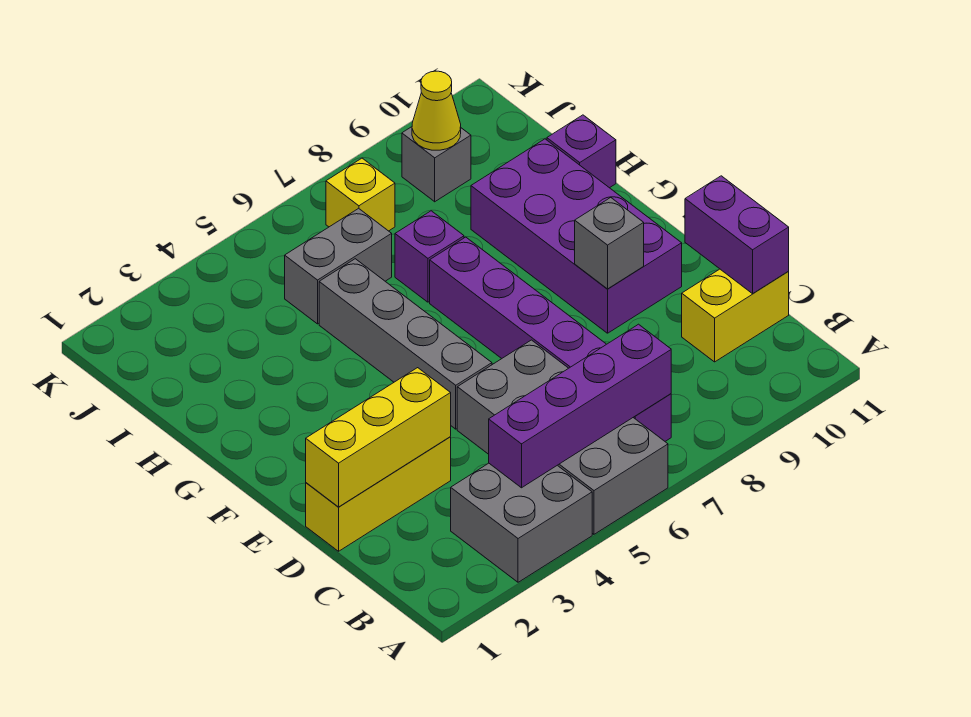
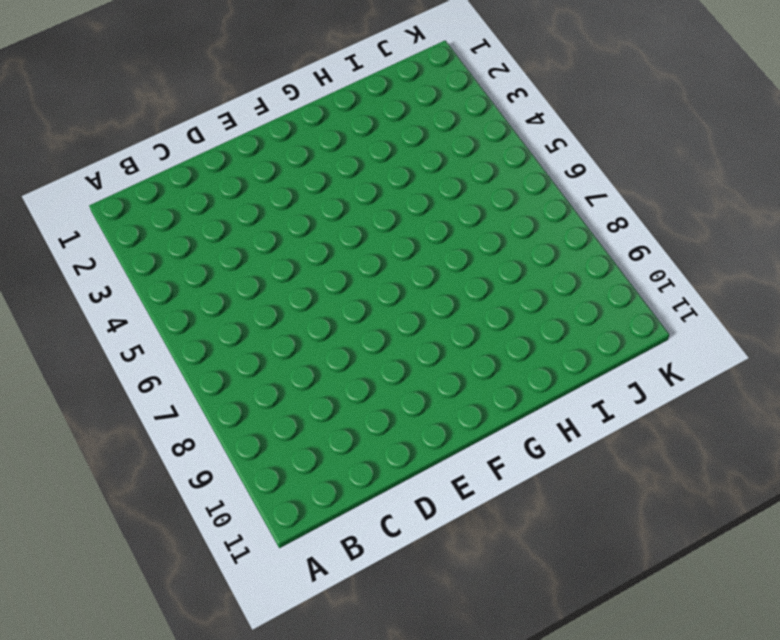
none -> grey 2x2 brick [451,463,592,582]
none -> grey 2x4 brick [457,340,668,534]
none -> purple 1x6 brick [430,237,671,441]

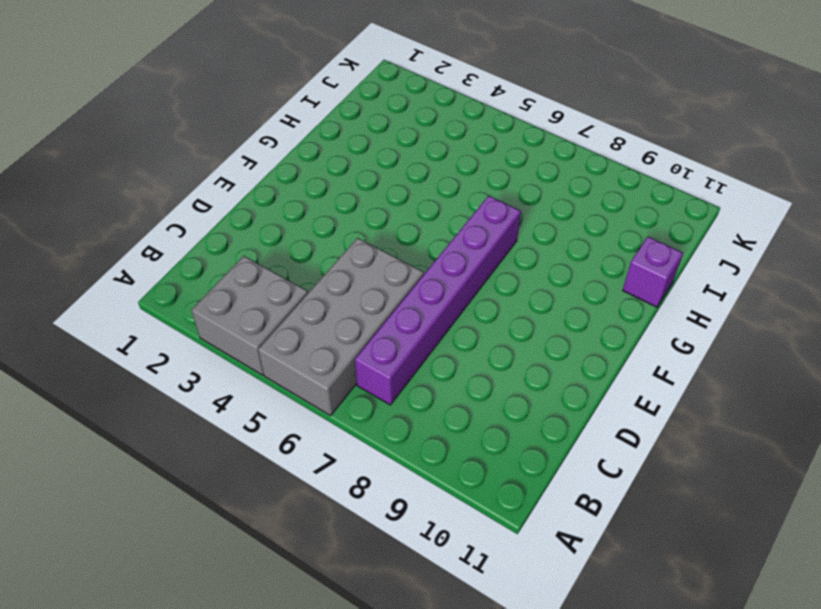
none -> yellow 1x2 brick [682,269,789,362]
none -> yellow 1x3 brick [306,437,451,551]
none -> grey 1x4 brick [319,259,492,429]

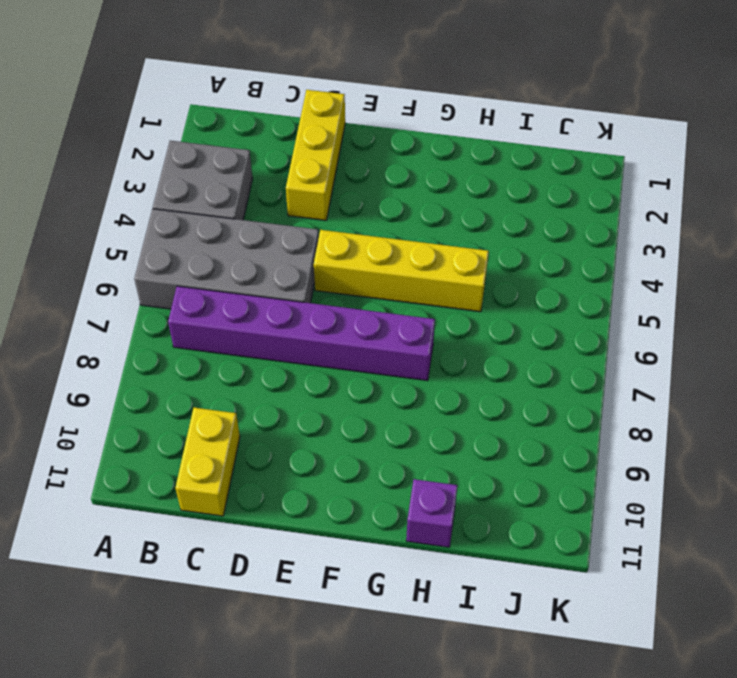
yellow 1x4 brick [314,230,489,312] -> grey 1x4 brick [319,259,492,429]
none -> purple 2x4 brick [471,139,682,333]
none -> purple 1x1 brick [395,211,464,302]
none -> grey 1x2 brick [285,208,392,324]

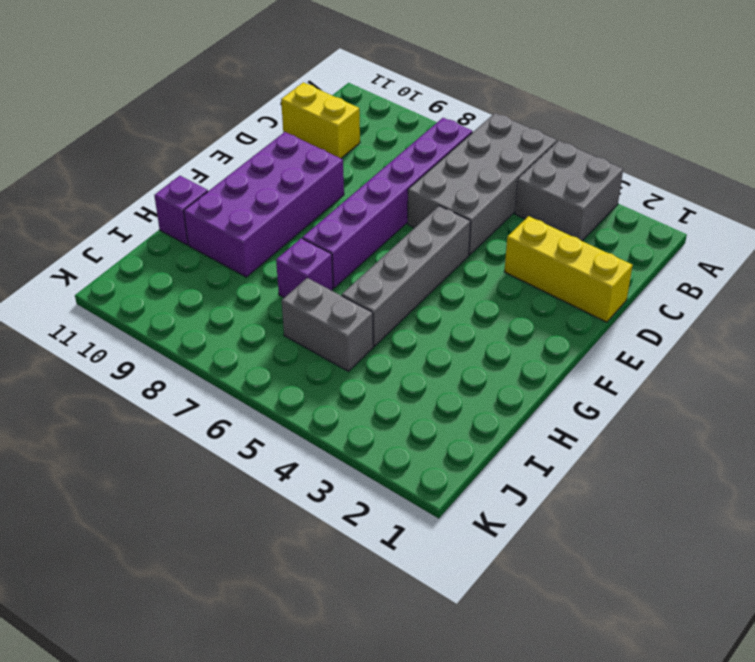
none -> yellow 1x1 brick [326,158,395,231]
none -> grey 1x1 brick [402,127,471,202]
none -> purple 1x4 brick [489,324,671,488]

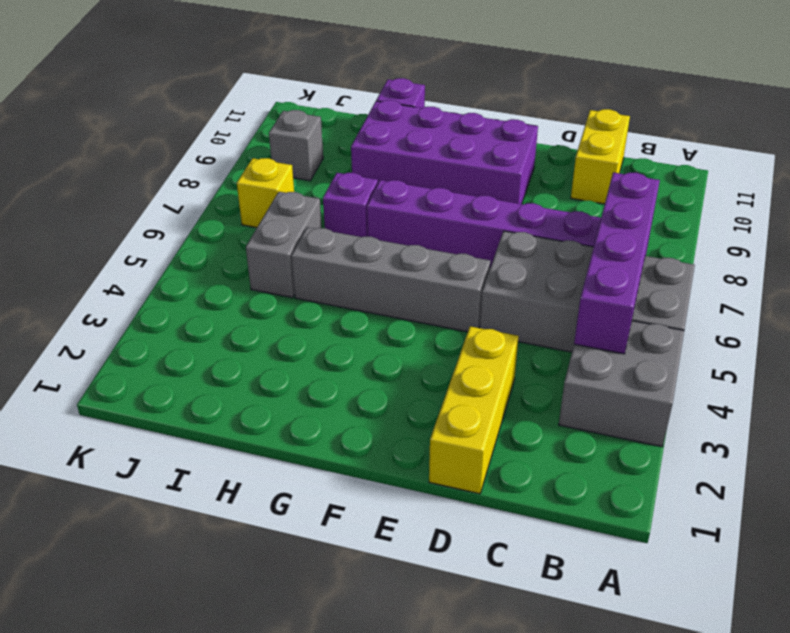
none -> purple 1x2 brick [685,176,789,294]
none -> yellow 1x3 brick [306,368,451,507]
none -> grey 1x1 brick [575,198,644,289]

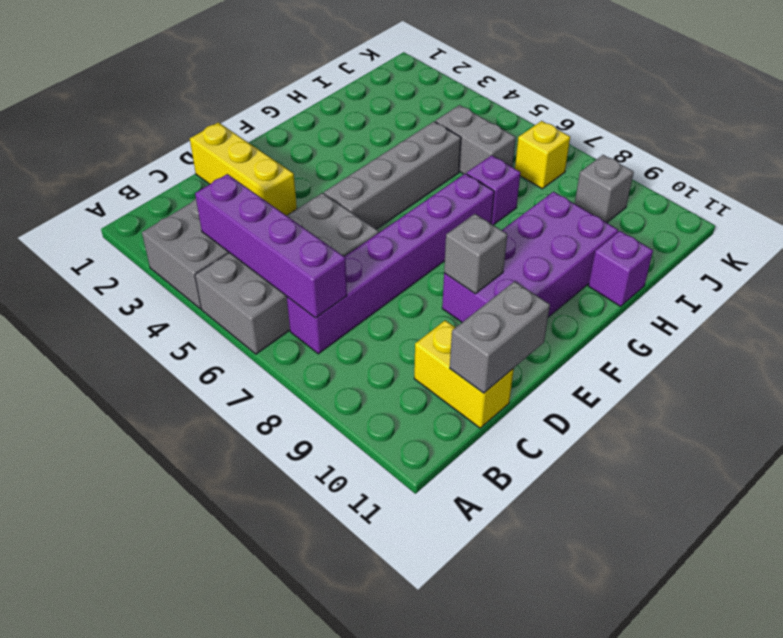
grey 1x2 brick [450,281,550,393] -> purple 1x2 brick [685,176,789,294]
none -> yellow 1x3 brick [306,368,451,507]
none -> yellow 1x1 cone [412,71,461,150]

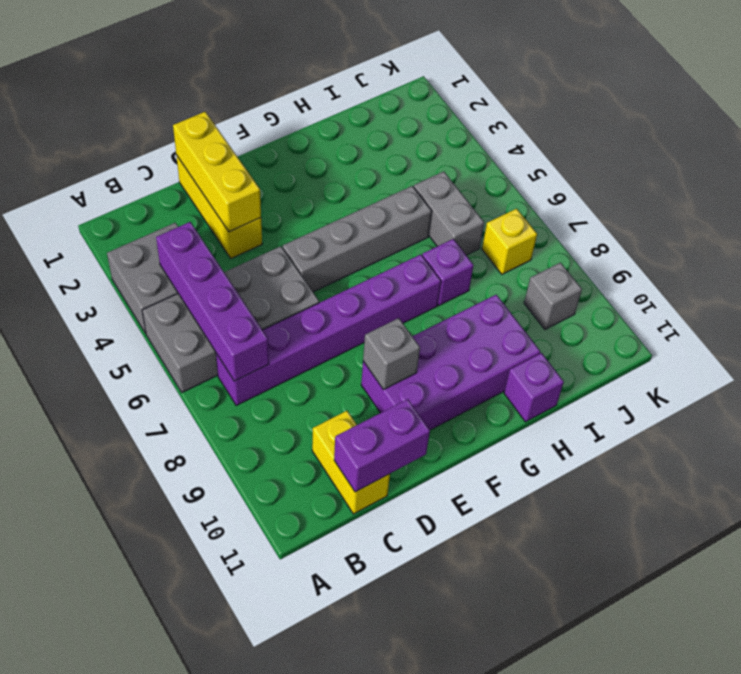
none -> yellow 1x1 cone [412,71,461,150]

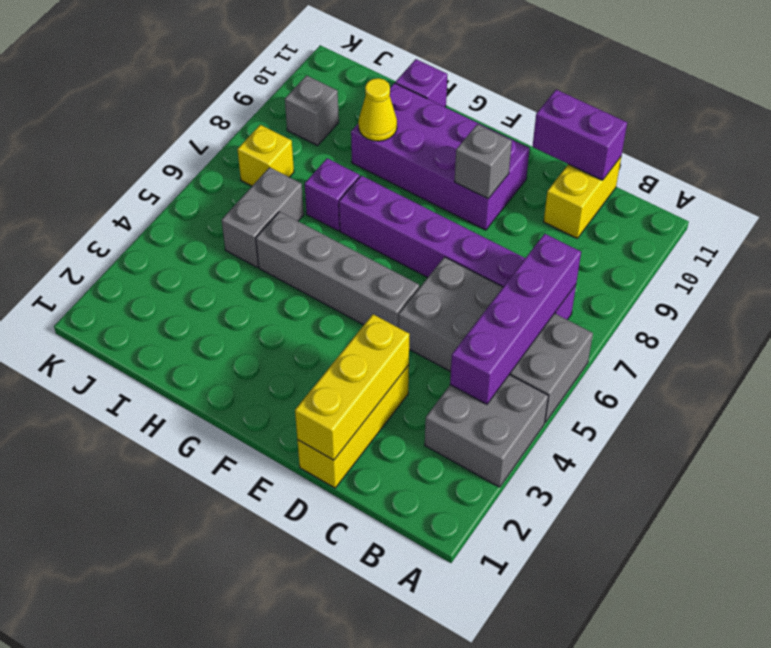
yellow 1x1 cone [358,78,397,141] -> yellow 1x1 cone moved to [412,71,461,150]

